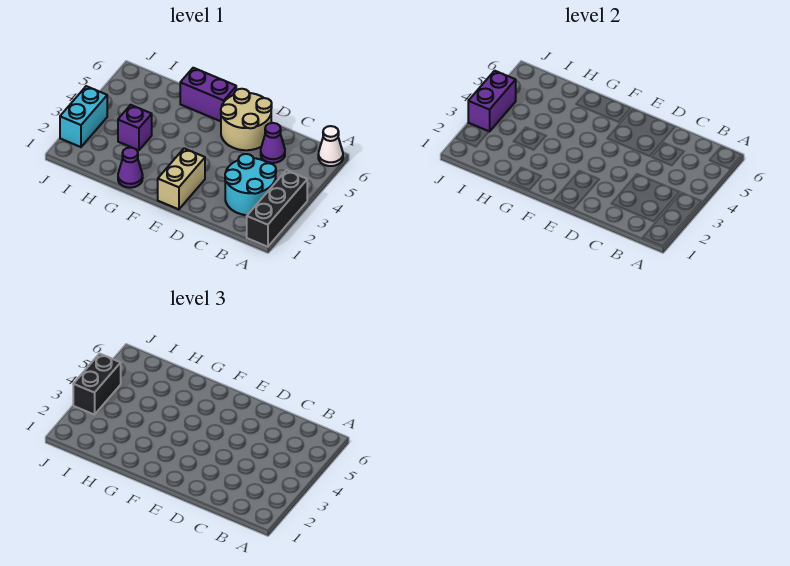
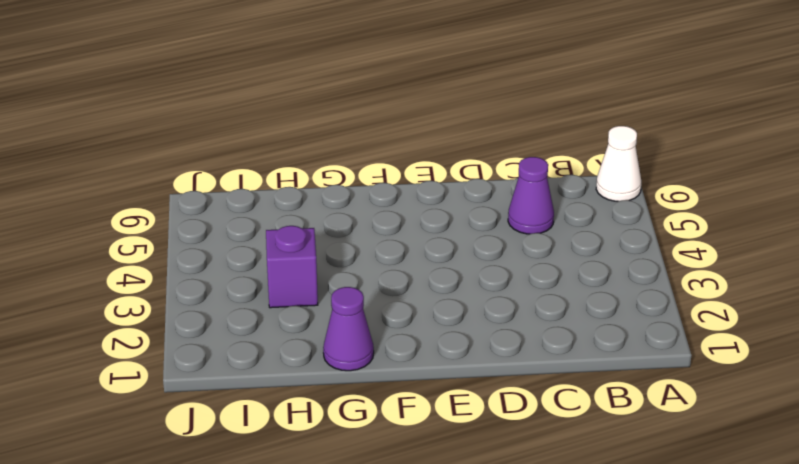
none -> black 1x3 brick [247,170,307,247]
none -> cyan 2x2 round brick [225,154,276,215]
none -> tan 2x2 round brick [221,89,272,150]

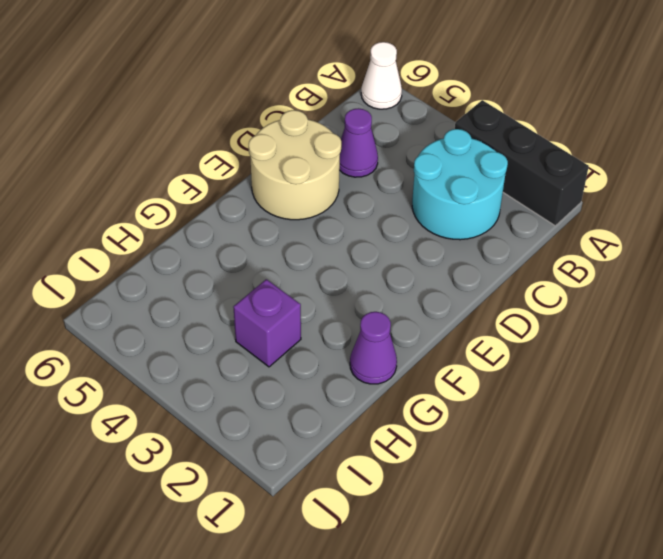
none -> tan 1x2 brick [158,148,205,209]
none -> purple 1x2 brick [180,68,236,121]
none -> cyan 1x2 brick [60,86,107,147]

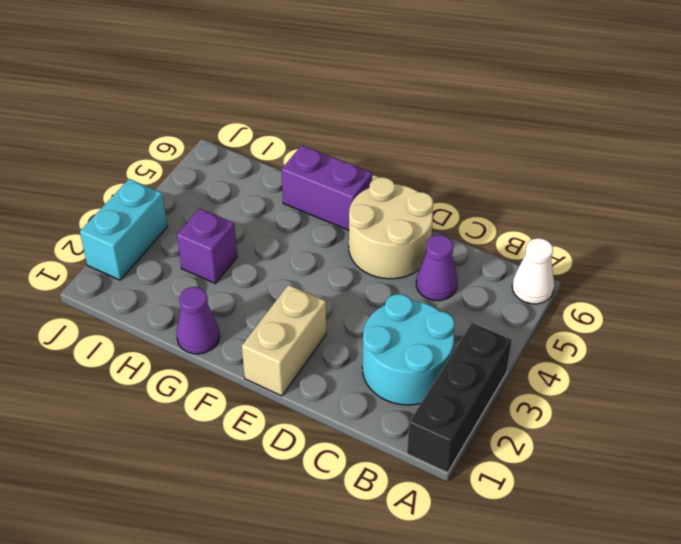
none -> purple 1x2 brick [468,71,516,131]
none -> black 1x2 brick [73,354,121,415]

